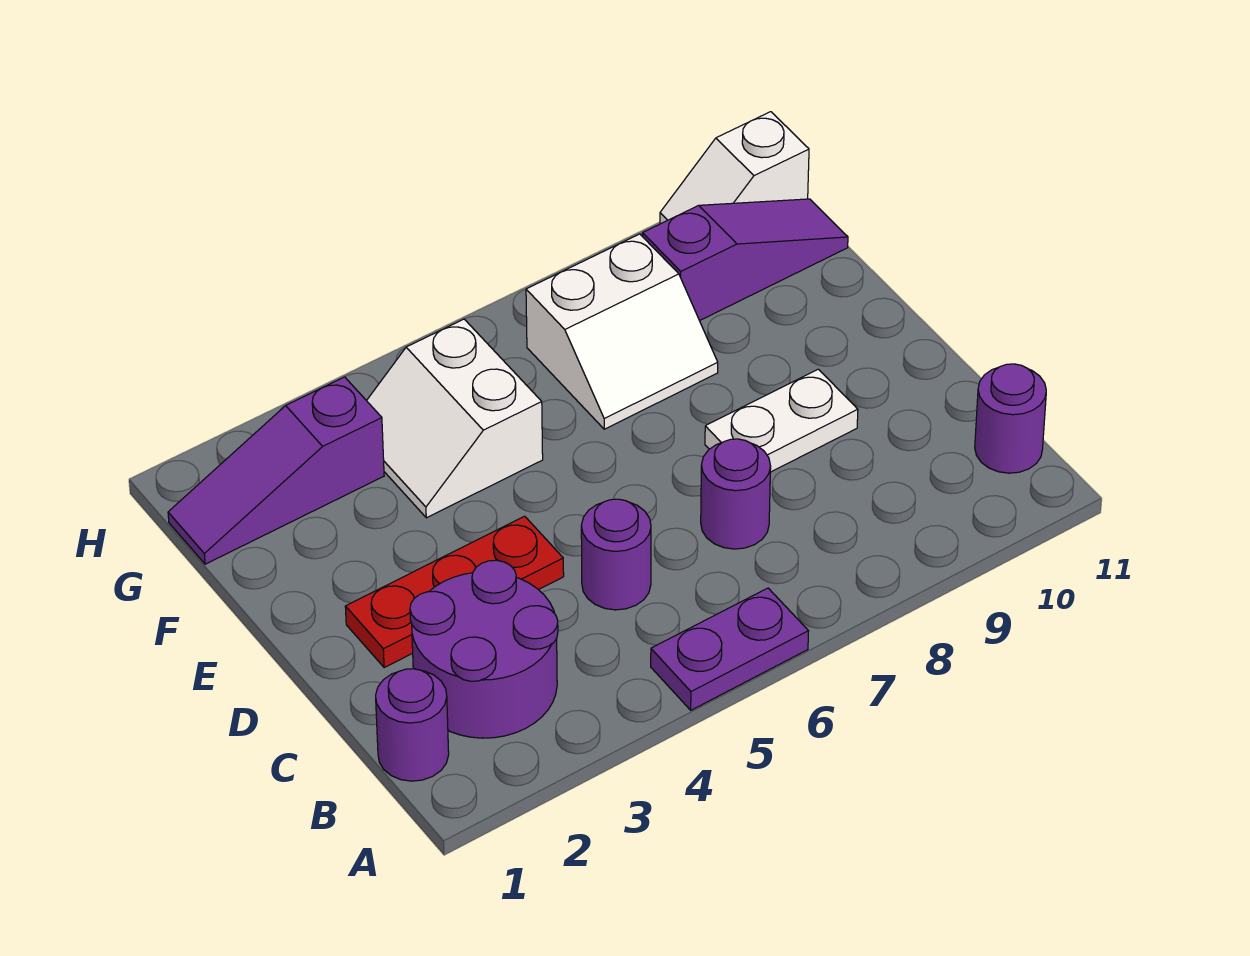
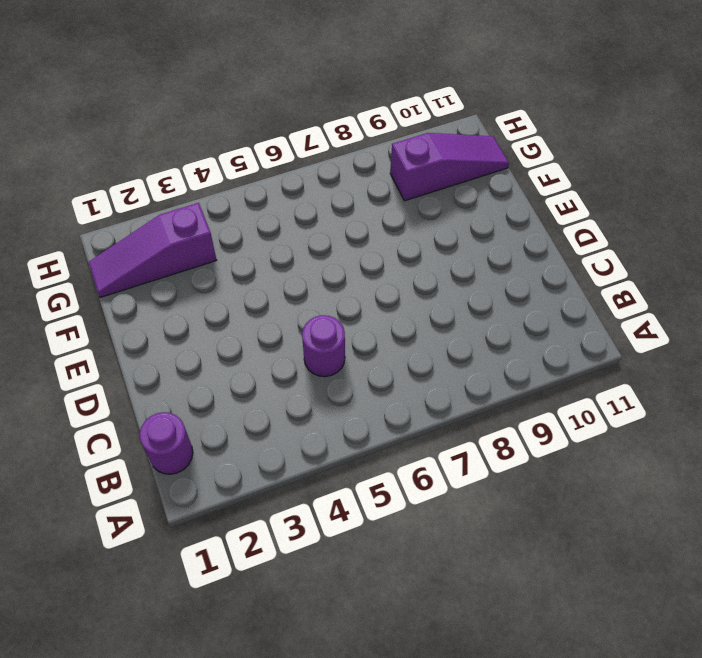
none -> purple 1x2 plate [651,588,809,710]
none -> purple 2x2 round brick [410,560,558,738]
none -> purple 1x1 round brick [975,364,1046,473]

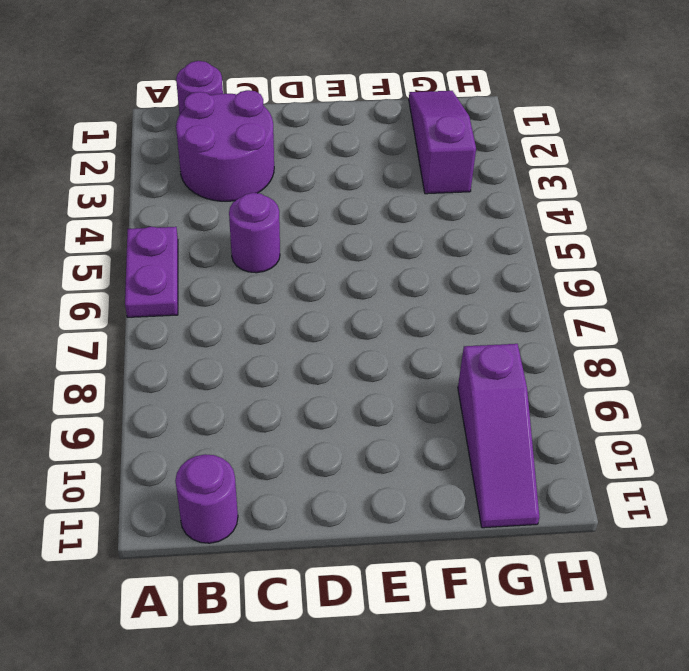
none -> purple 1x1 round brick [701,439,771,549]
none -> red 1x3 plate [345,516,564,668]
none -> white 1x2 plate [705,369,858,472]

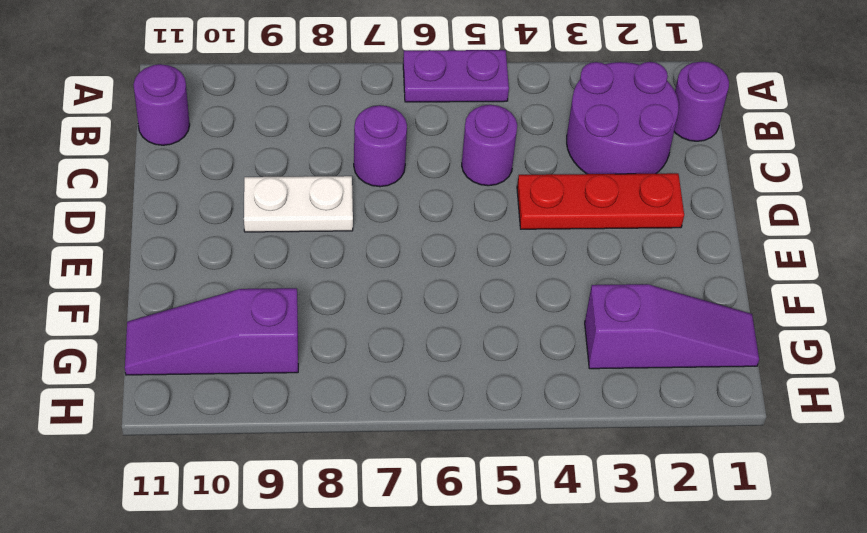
none -> white 2x2 slope [367,319,543,518]
none -> white 2x2 slope [526,234,718,429]
none -> white 1x2 slope [660,112,809,224]

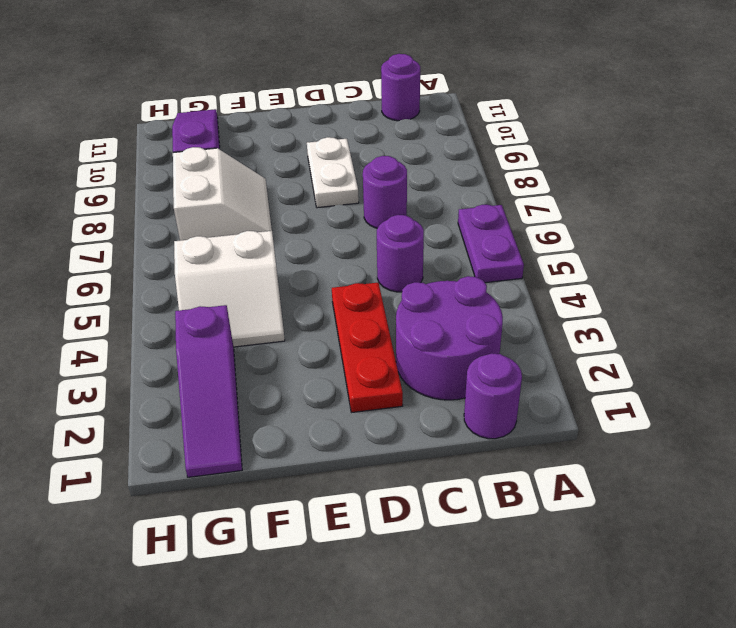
none -> white 1x2 slope [660,112,809,224]

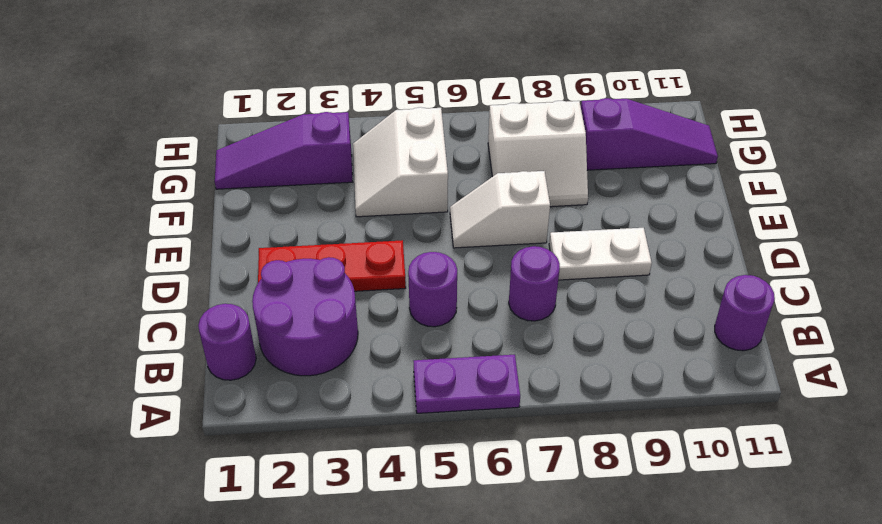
white 1x2 slope [450,171,550,248] -> white 1x2 slope moved to [660,112,809,224]

